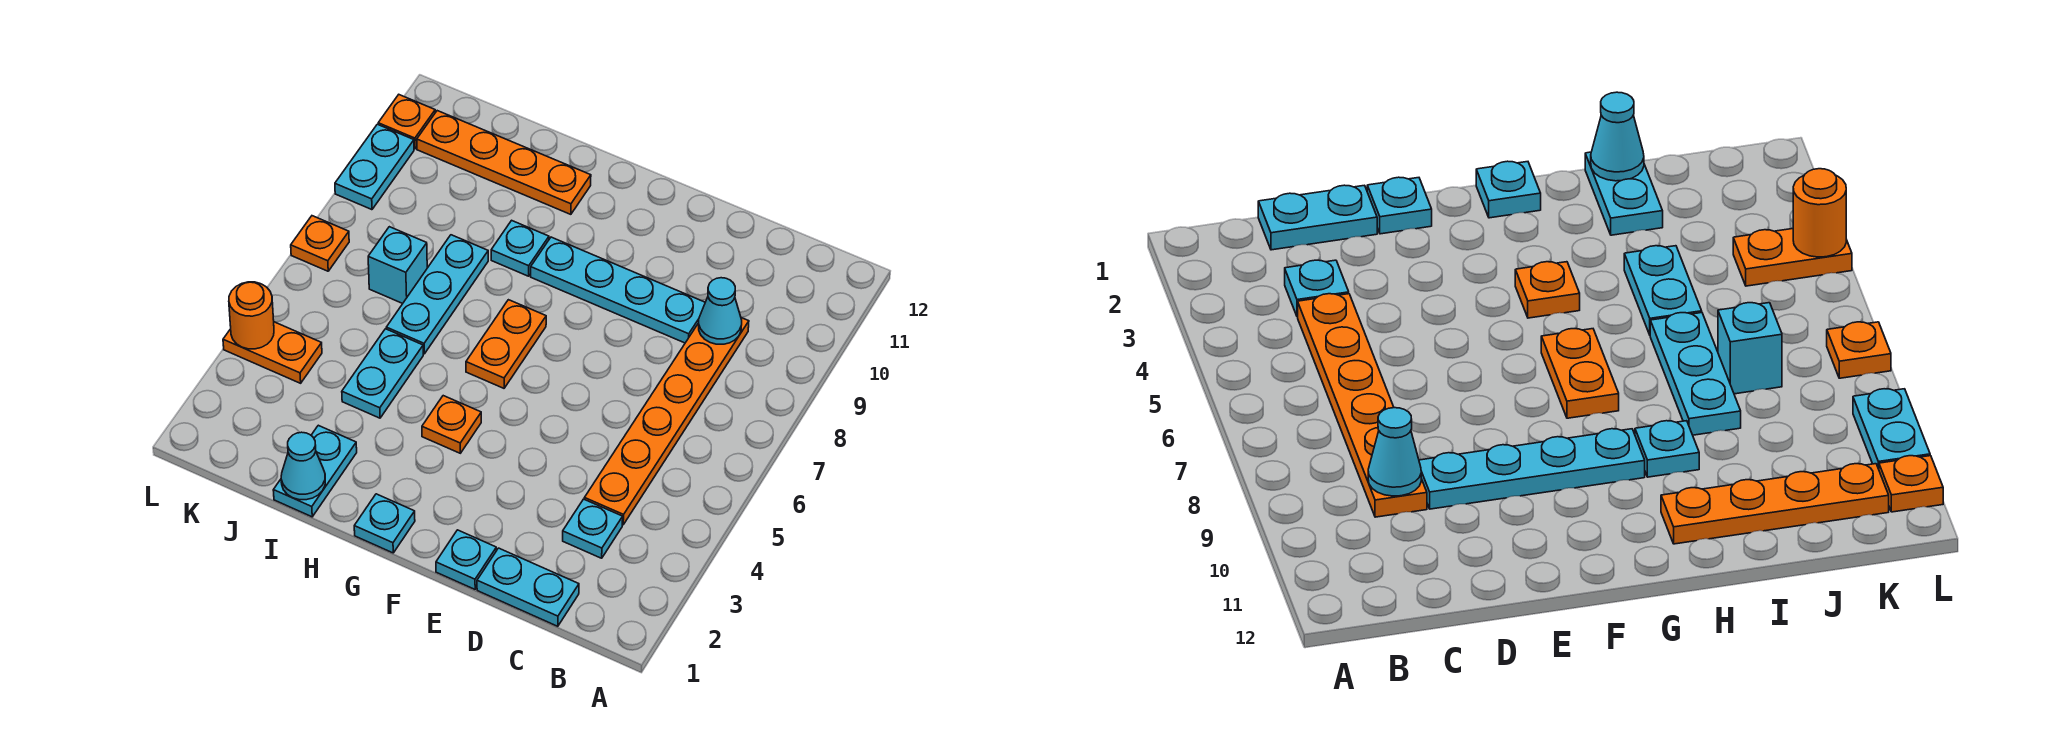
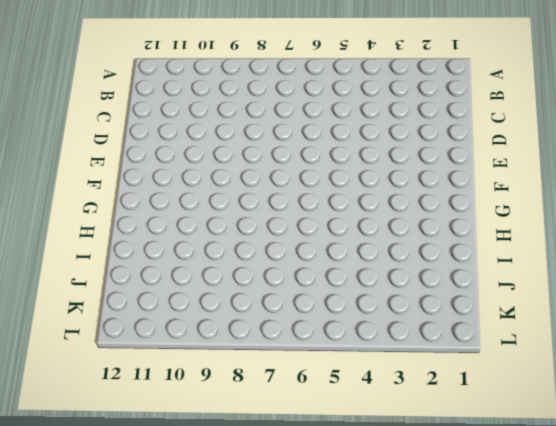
none -> cyan 1x2 plate [477,548,579,626]
none -> cyan 1x1 plate [563,499,623,558]
none -> orange 1x6 plate [584,318,749,525]

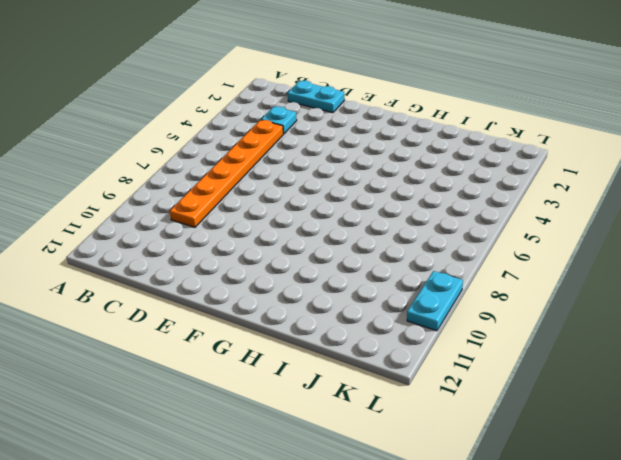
none -> cyan 1x4 plate [531,237,705,343]
none -> cyan 1x1 plate [436,530,496,589]
none -> cyan 1x1 plate [354,494,415,553]

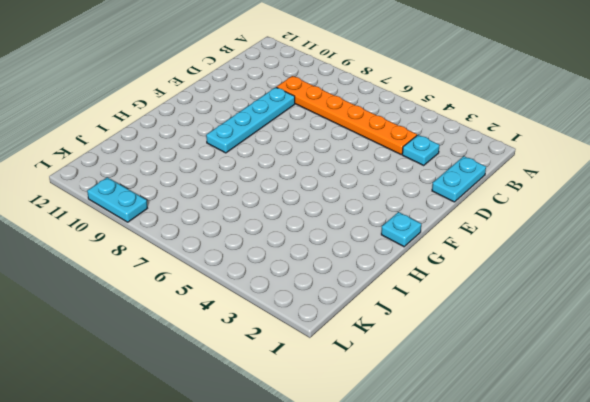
none -> cyan 1x1 plate [436,530,496,589]
none -> orange 1x1 plate [422,396,481,453]
none -> orange 1x2 plate [466,300,546,388]

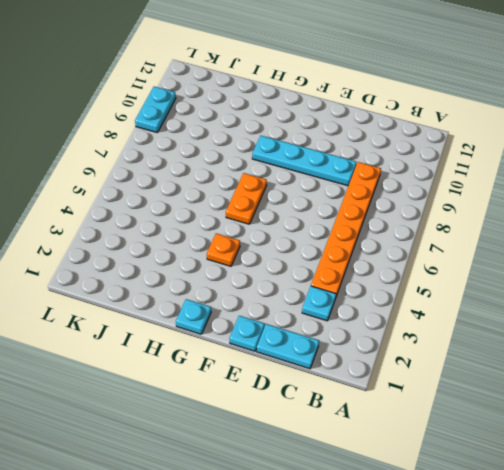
none -> cyan 1x1 plate [491,220,549,276]
none -> orange 1x4 plate [417,111,591,214]
none -> cyan 1x2 plate [273,425,357,517]

